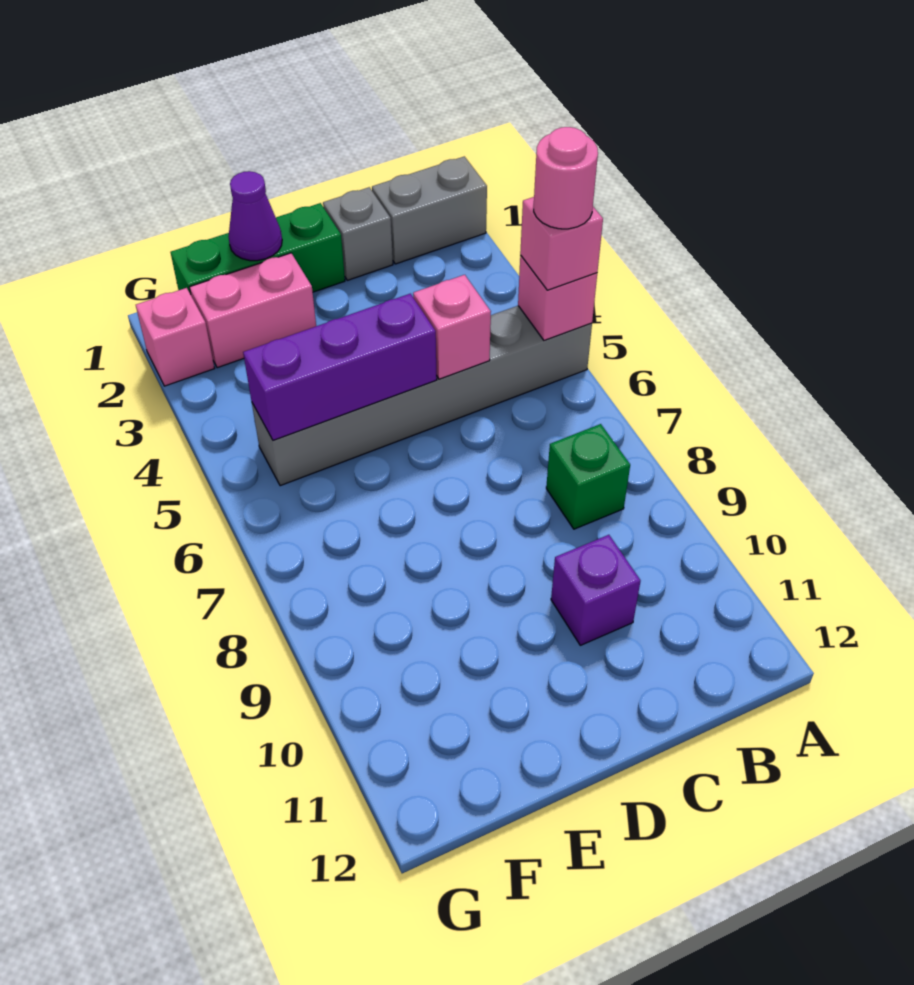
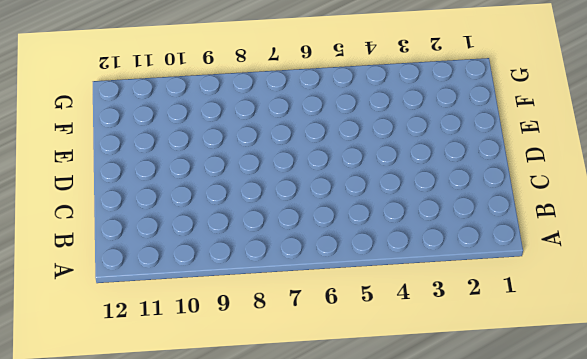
none -> grey 1x2 brick [372,156,487,264]
none -> grey 1x6 brick [252,306,592,486]
none -> green 1x1 brick [546,424,630,529]

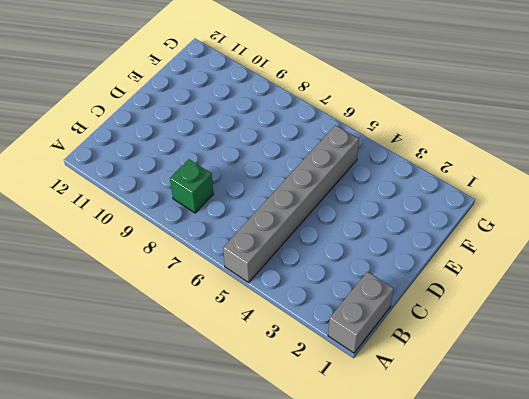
none -> grey 1x1 brick [323,187,393,280]
none -> purple 1x1 brick [551,535,640,645]
none -> green 1x3 brick [171,203,345,295]

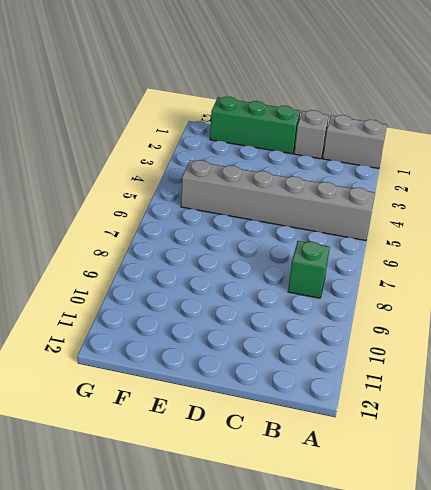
none -> purple 1x1 brick [551,535,640,645]
none -> pink 1x2 brick [190,253,316,368]
none -> pink 1x1 brick [136,288,215,386]

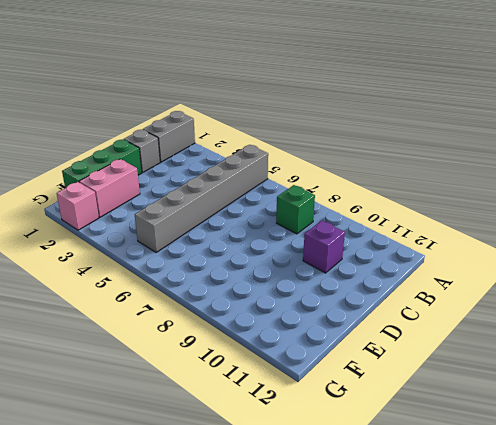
none -> pink 1x1 brick [518,255,597,340]
none -> pink 1x1 brick [413,275,491,379]
none -> purple 1x3 brick [243,294,437,440]

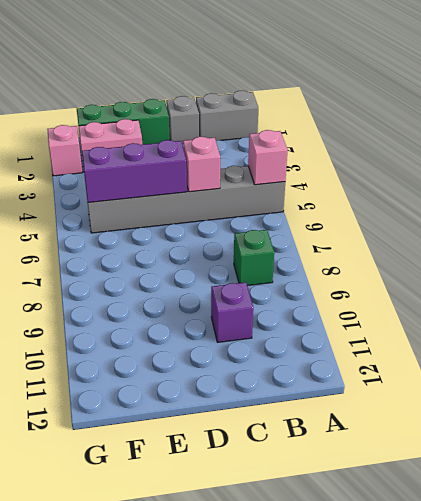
none -> purple 1x1 cone [228,171,282,261]
none -> pink 1x1 brick [520,197,603,290]
none -> pink 1x1 round brick [534,127,598,229]

